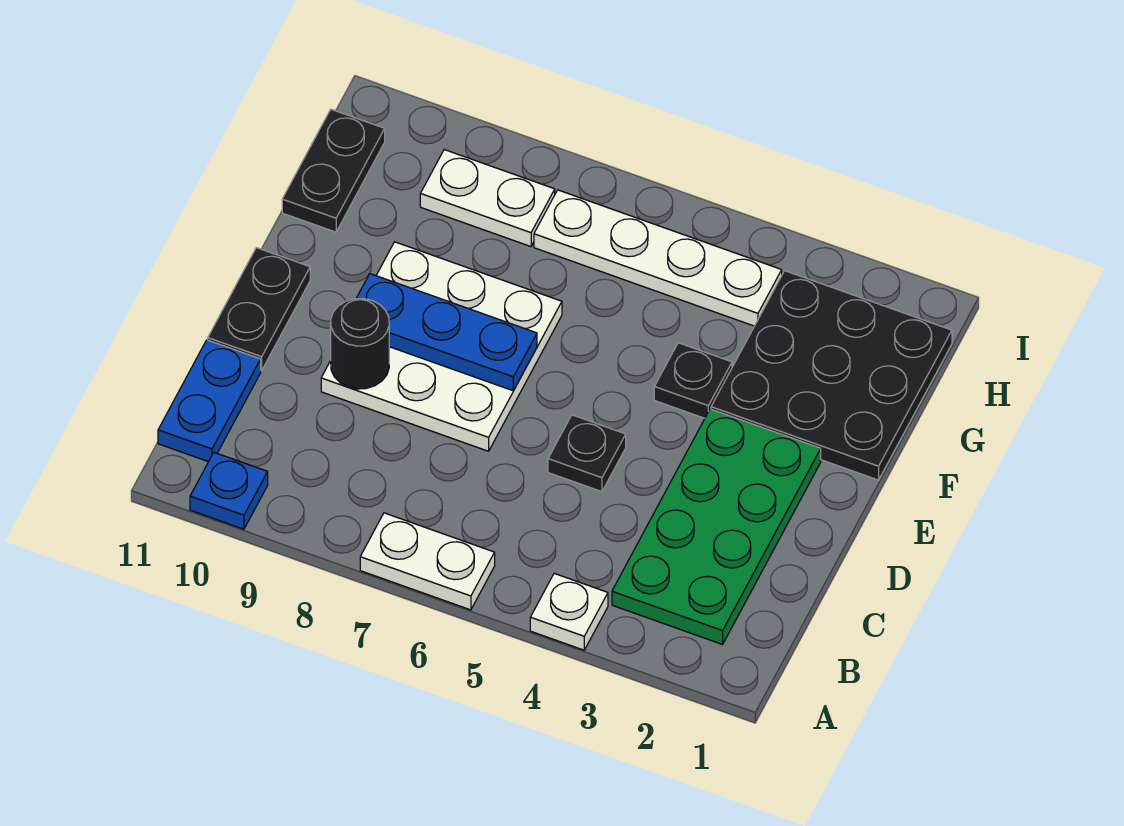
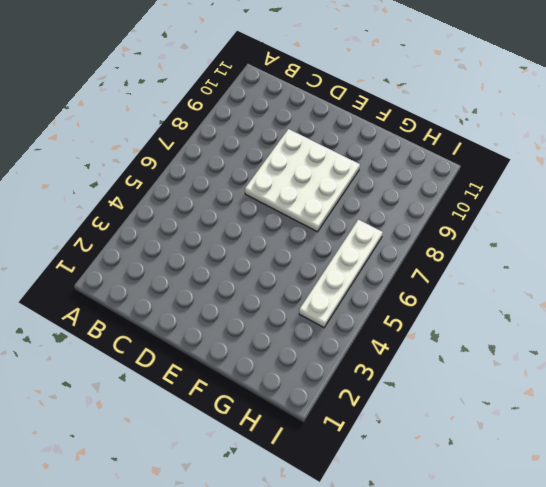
none -> white 1x1 plate [530,573,608,650]
none -> white 1x2 plate [360,513,495,610]
none -> blue 1x1 plate [190,453,268,529]

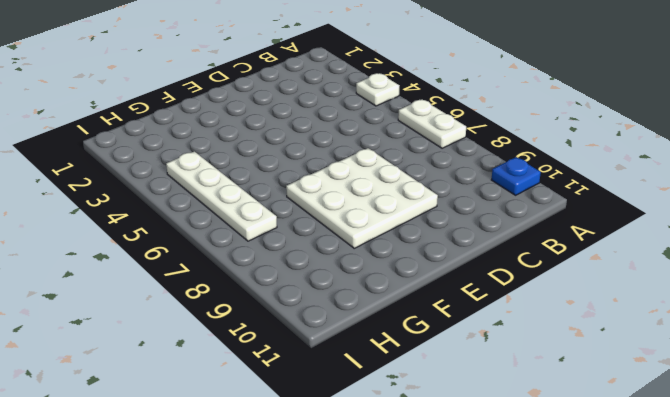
none -> green 2x4 plate [612,409,821,644]
none -> blue 1x2 plate [158,340,261,462]
none -> black 1x1 plate [548,415,626,492]

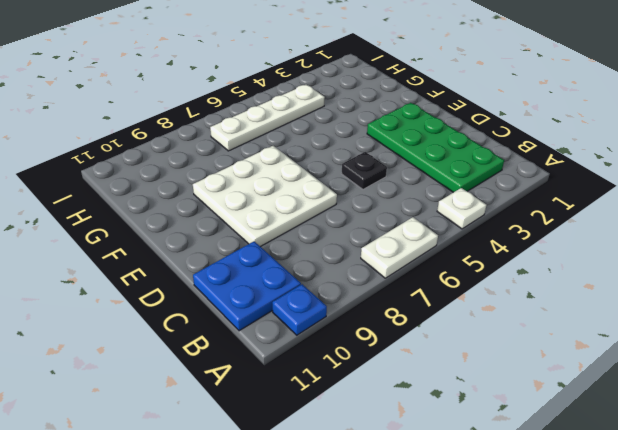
blue 2x2 plate [193,241,301,331] -> blue 1x2 plate [158,340,261,462]
none -> black 1x2 plate [208,248,310,371]
none -> black 3x3 plate [711,271,952,480]
none -> black 1x1 plate [654,343,732,418]

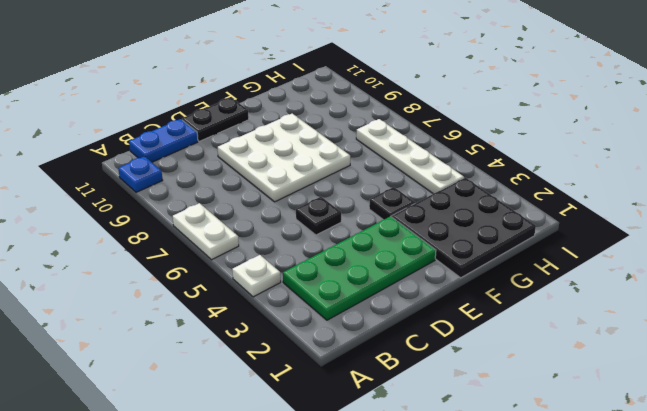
none -> black 1x2 plate [282,109,385,232]
none -> white 1x2 plate [420,150,555,247]
none -> black 1x1 round brick [331,299,389,389]

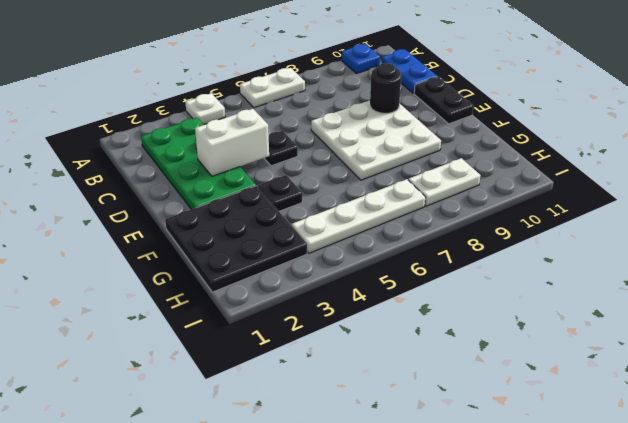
white 1x2 brick [195,109,269,176] -> none
none -> black 1x2 plate [282,109,385,232]
none -> blue 1x3 plate [356,274,537,391]

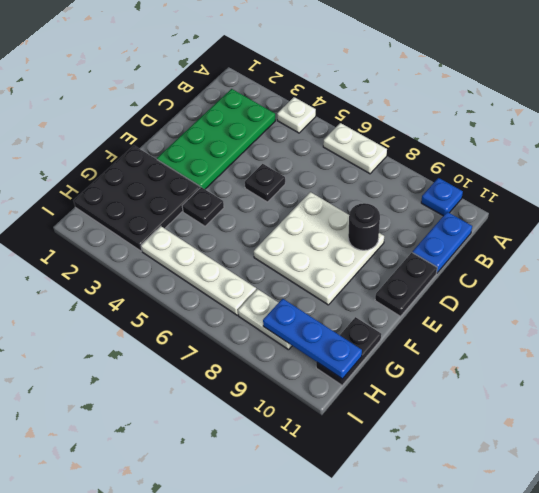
blue 1x3 plate [263,299,362,379] -> blue 1x3 plate moved to [356,274,537,391]

